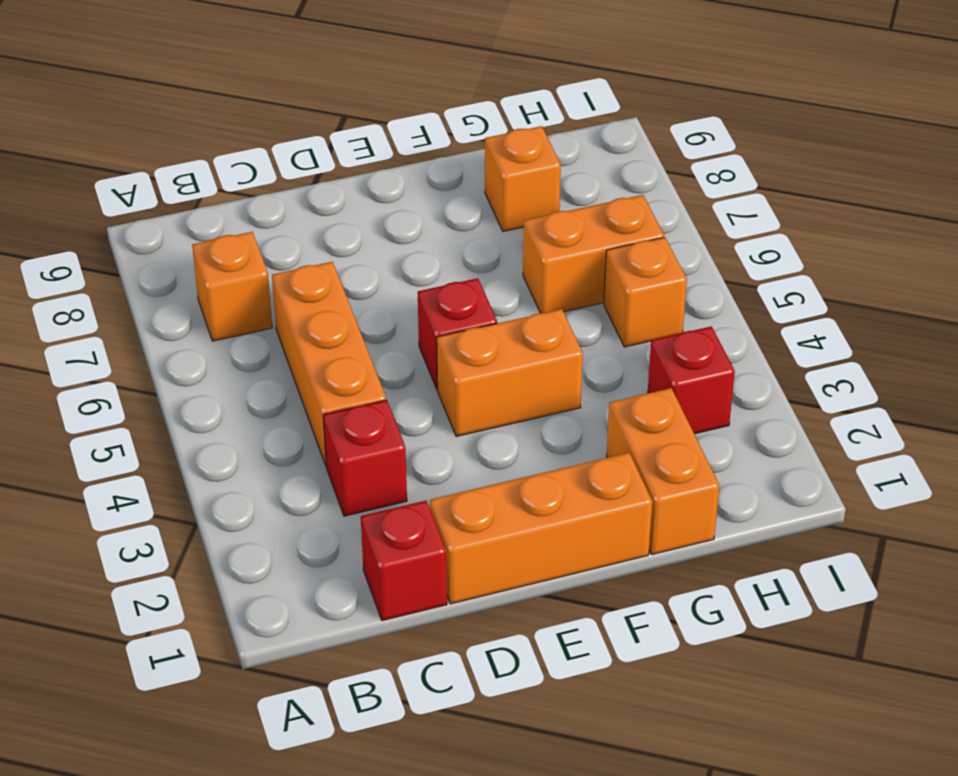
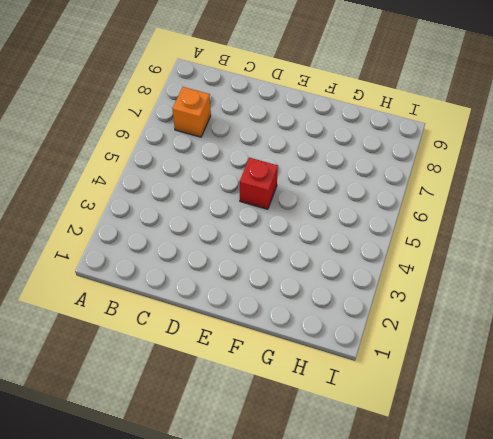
none -> red 1x1 brick [361,501,447,621]
none -> red 1x1 brick [323,400,407,516]
none -> orange 1x3 brick [272,262,386,467]

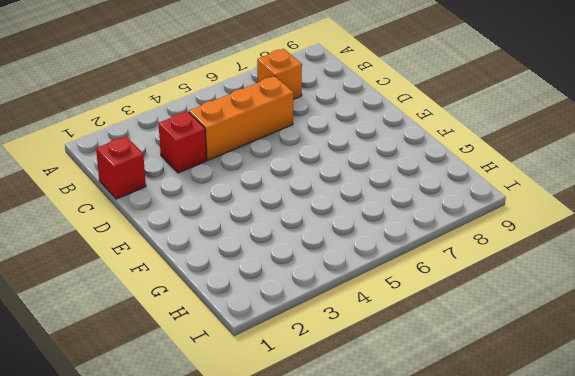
none -> orange 1x3 brick [430,453,652,604]
none -> orange 1x2 brick [437,309,583,437]
none -> red 1x1 brick [418,278,497,390]

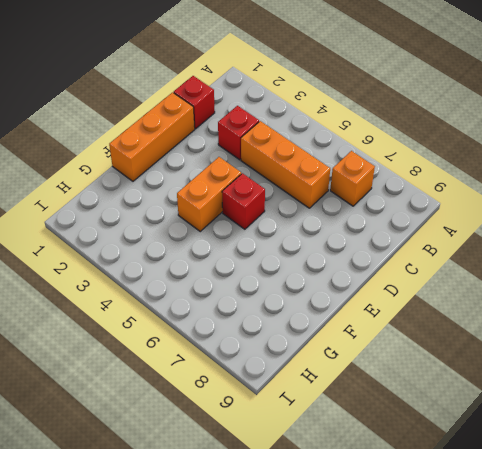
none -> orange 1x2 brick [607,388,720,555]
none -> orange 1x2 brick [523,195,664,313]
none -> orange 1x1 brick [485,126,561,231]

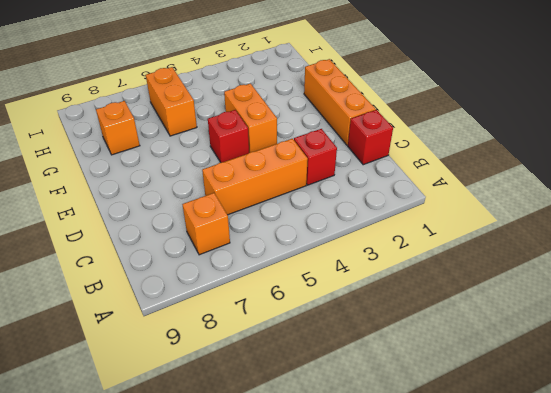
none -> orange 1x2 brick [607,388,720,555]
none -> red 1x1 brick [648,326,735,434]
none -> orange 1x1 brick [604,237,687,347]

